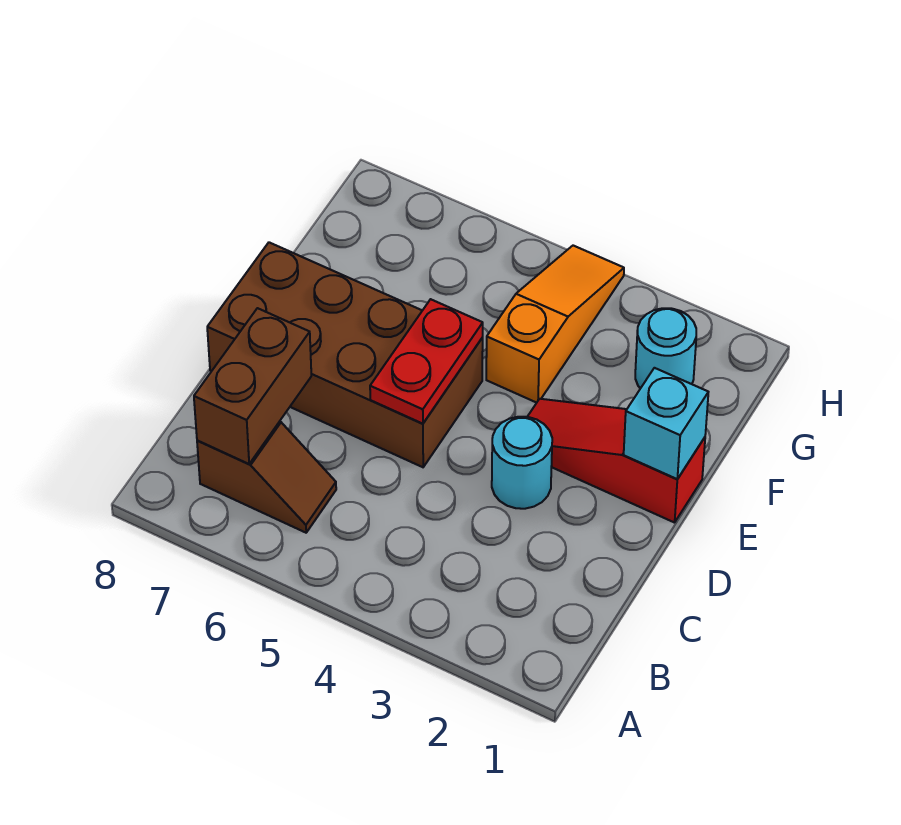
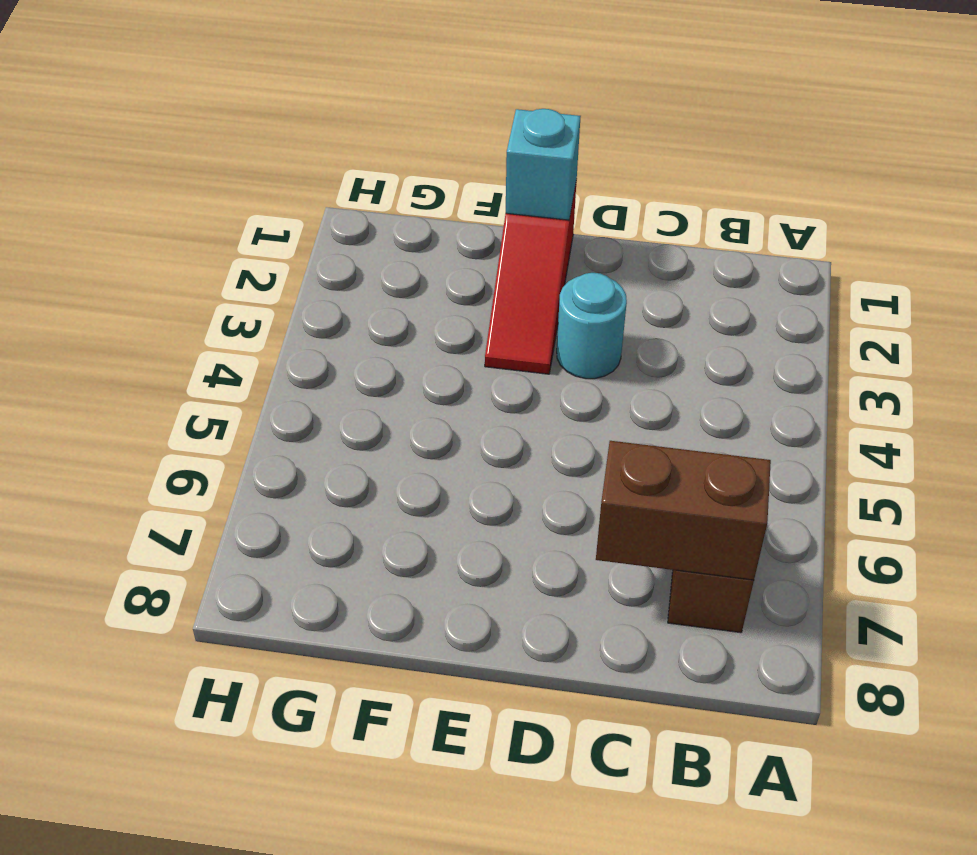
none -> brown 2x4 brick [207,242,483,467]
none -> orange 1x3 slope [486,246,624,403]

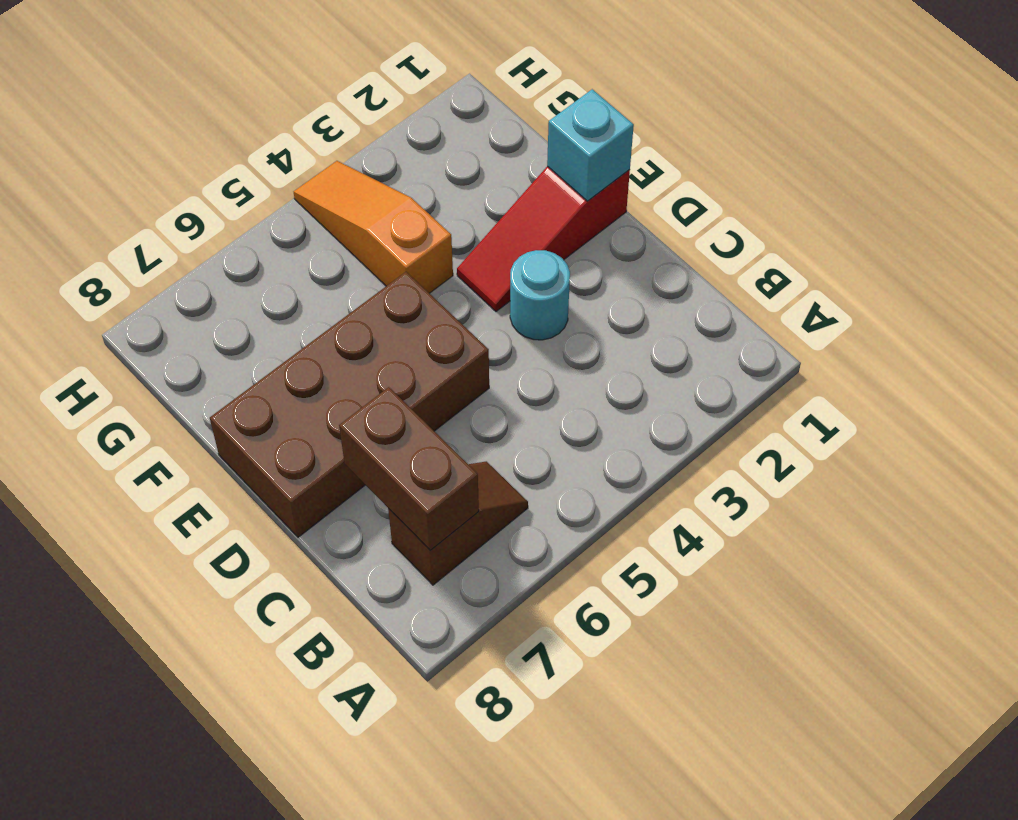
none -> cyan 1x1 round brick [635,308,696,388]
none -> red 1x2 plate [370,299,483,424]

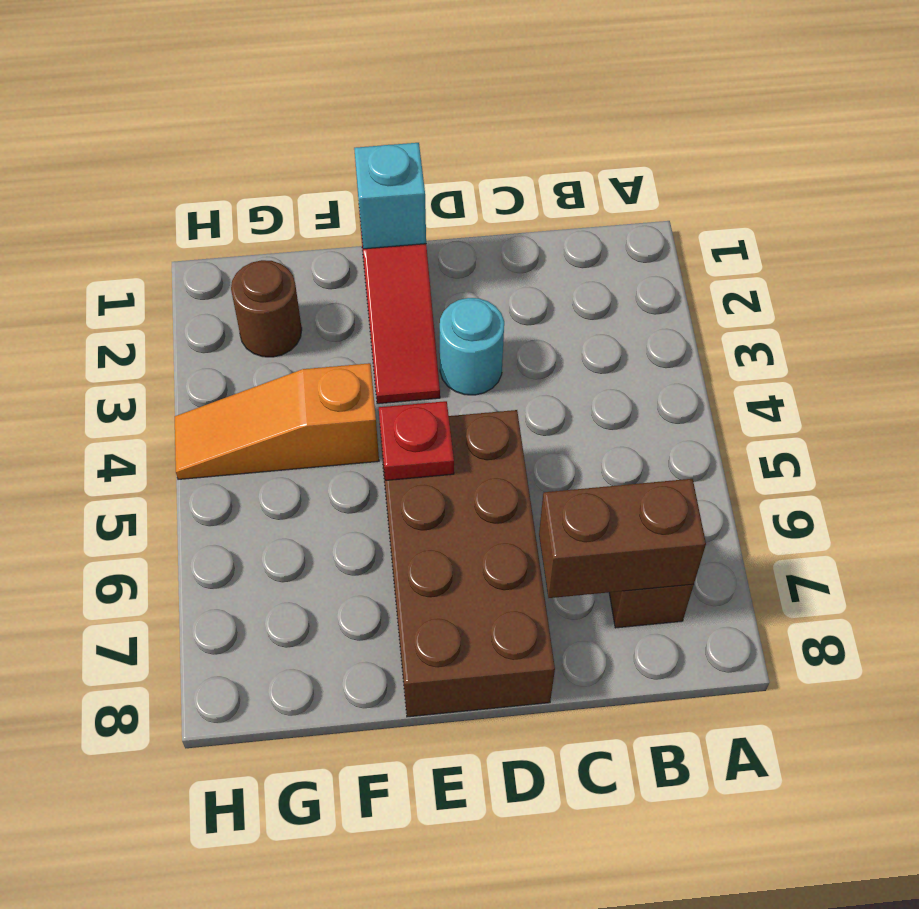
red 1x1 plate [379,401,454,480] -> red 1x2 plate [370,299,483,424]
brown 1x1 round brick [231,260,302,357] -> cyan 1x1 round brick [635,308,696,388]

